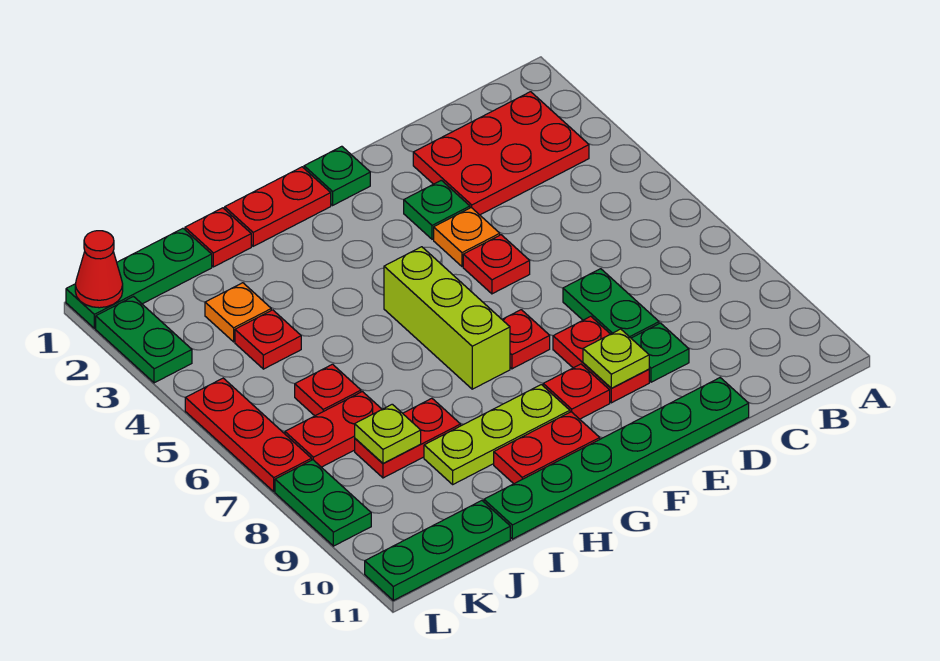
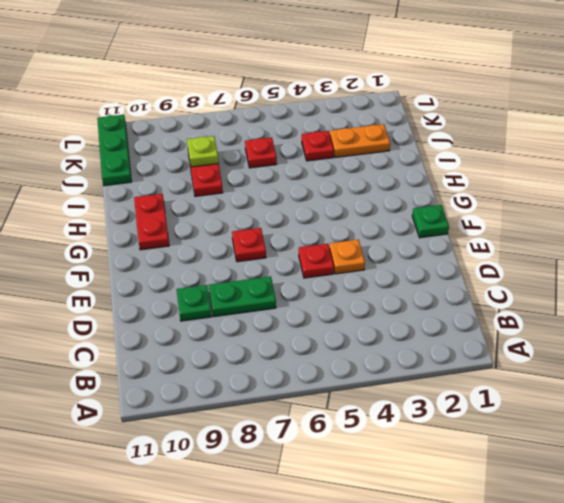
orange 1x2 plate [330,124,390,158] -> orange 1x1 plate [205,283,271,342]
none -> red 2x3 plate [413,92,589,215]
none -> green 1x6 plate [484,378,749,539]
none -> green 1x1 plate [404,180,470,239]

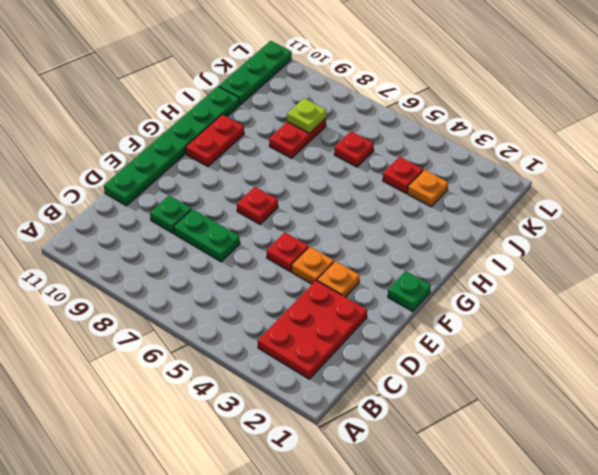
orange 1x1 plate [317,261,360,297] -> green 1x1 plate [404,180,470,239]
none -> red 1x2 plate [553,316,649,403]
none -> red 1x1 plate [543,364,610,419]
none -> red 1x2 plate [225,167,331,246]

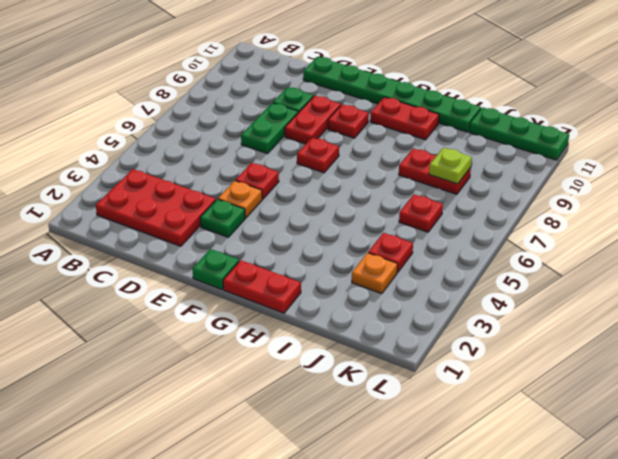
none -> lime 1x3 brick [384,247,510,389]
none -> lime 1x3 plate [424,385,570,484]
none -> red 1x1 plate [185,208,251,267]

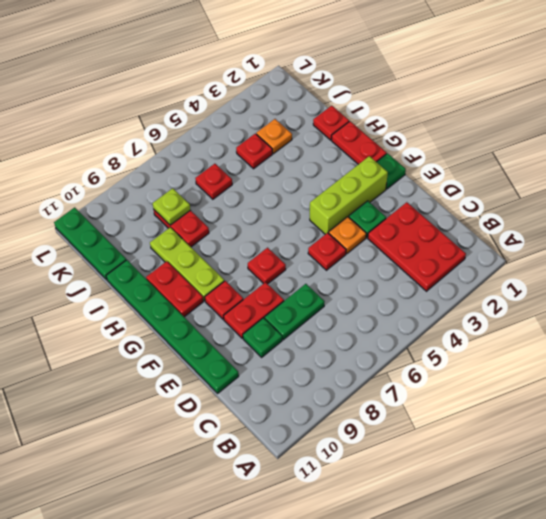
lime 1x3 brick [310,156,388,234] -> lime 1x3 brick moved to [384,247,510,389]
none -> green 1x3 plate [66,228,212,328]
none -> red 1x2 plate [285,392,382,467]
none -> green 1x2 plate [96,297,192,383]

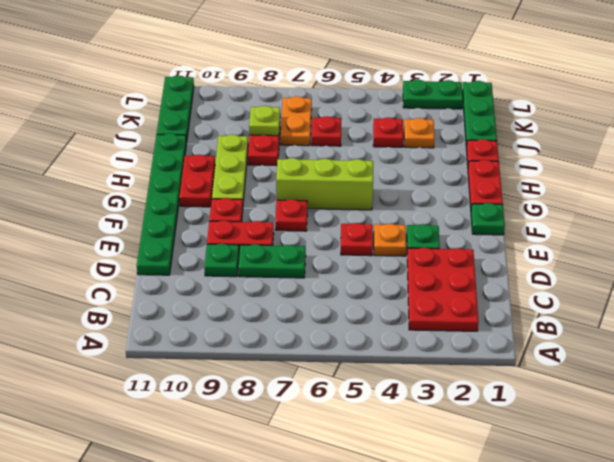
orange 1x2 plate [281,96,312,146] -> red 1x2 plate [285,392,382,467]
none -> red 1x3 plate [185,378,312,491]
none -> green 1x2 plate [275,460,371,546]
none -> lime 1x1 plate [583,329,649,388]

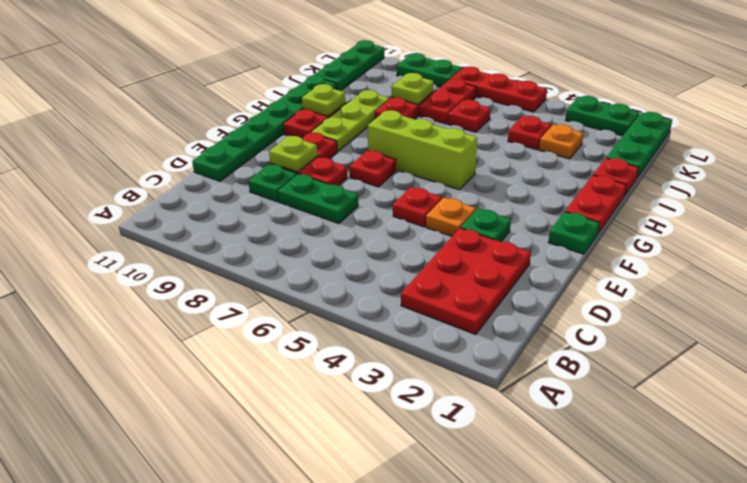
lime 1x1 plate [302,84,345,116] -> none
none -> red 1x1 cone [75,231,123,308]

